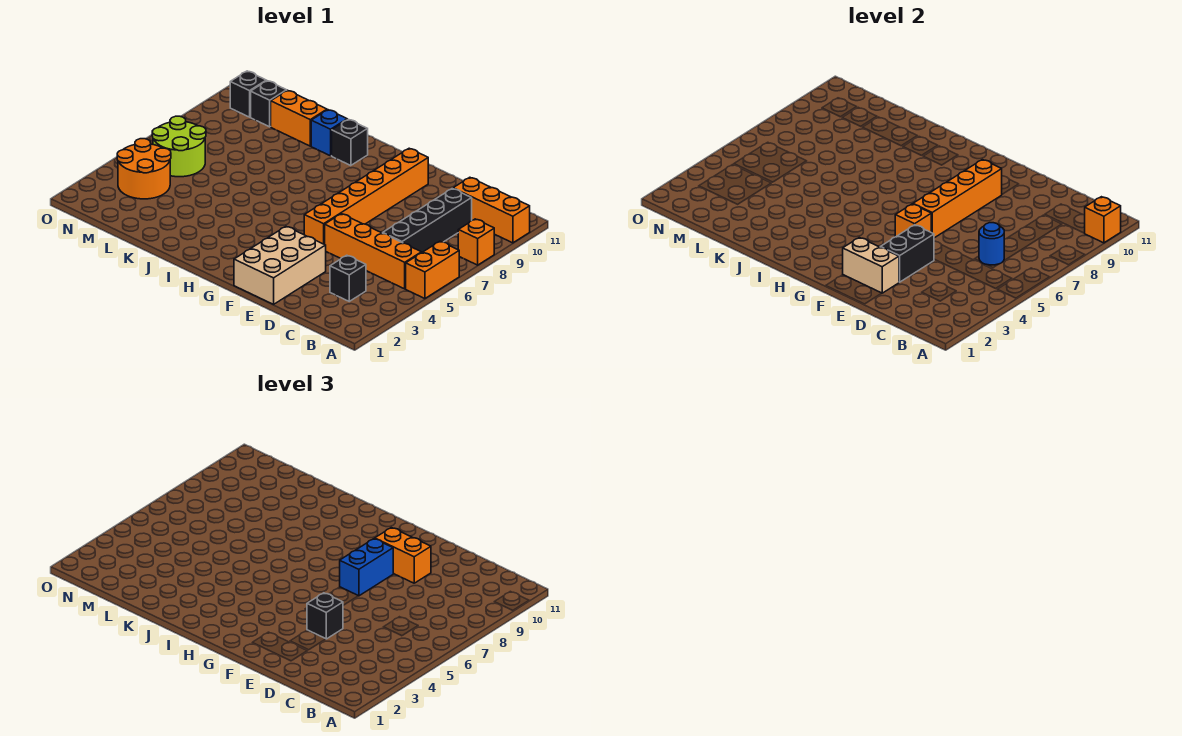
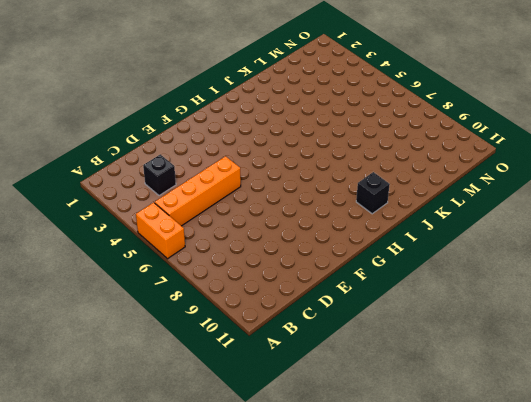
none -> orange 1x1 brick [458,219,494,265]
none -> orange 1x3 brick [453,177,530,243]
none -> black 1x4 brick [383,189,472,253]

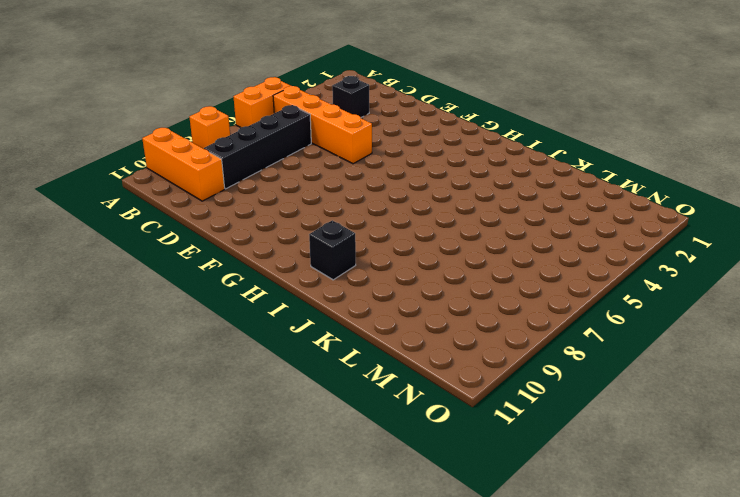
none -> tan 2x3 brick [234,226,326,304]
none -> orange 1x6 brick [304,148,428,244]
none -> blue 1x1 brick [311,110,347,156]

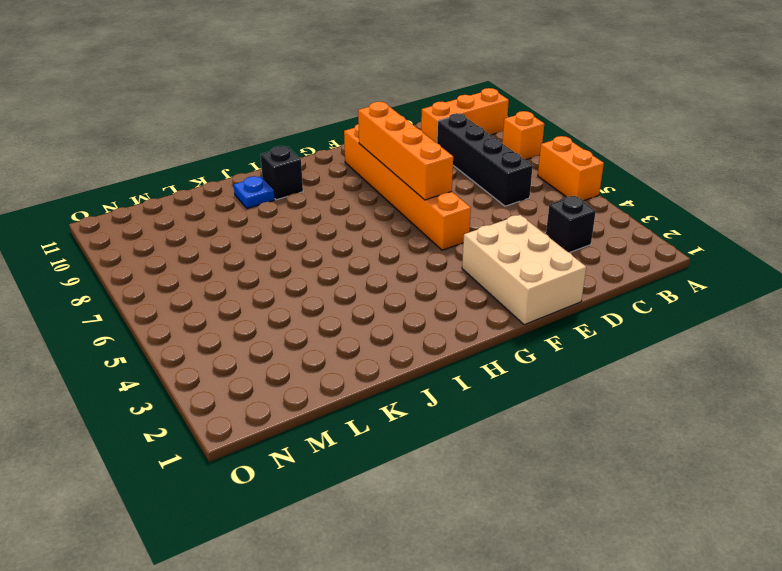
blue 1x1 plate [234,176,275,209] -> blue 1x1 brick [311,110,347,156]
none -> orange 1x4 brick [325,214,421,289]
none -> orange 1x2 brick [271,90,327,146]
none -> orange 2x2 round brick [117,139,171,199]

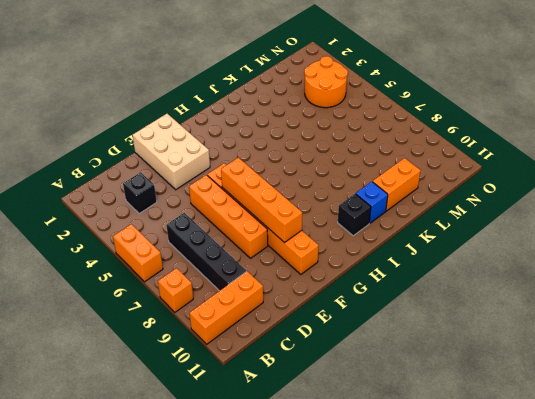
orange 1x4 brick [189,175,268,258] -> orange 1x4 brick turned to [325,214,421,289]
none -> lime 2x2 round brick [152,116,206,177]
none -> black 1x1 brick [251,81,287,127]
none -> black 1x1 brick [230,71,266,117]

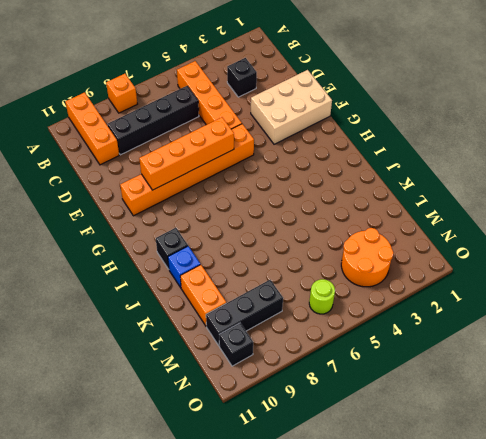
black 1x3 brick [206,280,283,346] -> black 1x1 brick [251,81,287,127]
lime 1x1 round brick [309,279,335,314] -> lime 2x2 round brick [152,116,206,177]
none -> orange 1x2 brick [406,241,459,299]
none -> orange 1x1 brick [1085,197,1121,243]
none -> blue 1x1 round brick [979,223,1004,265]

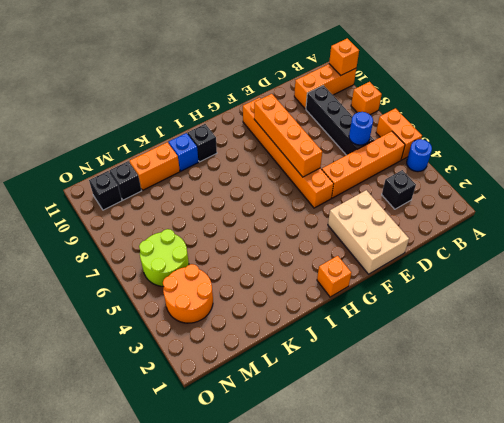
blue 1x1 round brick [407,139,432,172] -> none
orange 1x1 brick [317,256,351,297] -> orange 1x1 brick moved to [895,204,931,237]
none -> tan 1x2 brick [843,238,899,293]
none -> black 1x2 brick [881,225,934,282]
none -> black 1x1 brick [307,593,343,639]

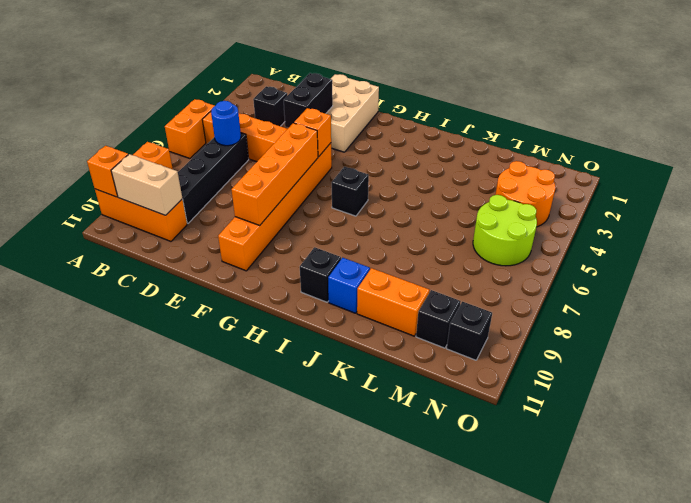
tan 1x2 brick [111,154,183,215] -> tan 1x2 brick moved to [843,238,899,293]
black 1x1 brick [332,167,369,216] -> black 1x1 brick moved to [307,593,343,639]
none -> orange 1x2 brick [375,528,431,583]
none -> blue 1x2 brick [340,539,393,596]

